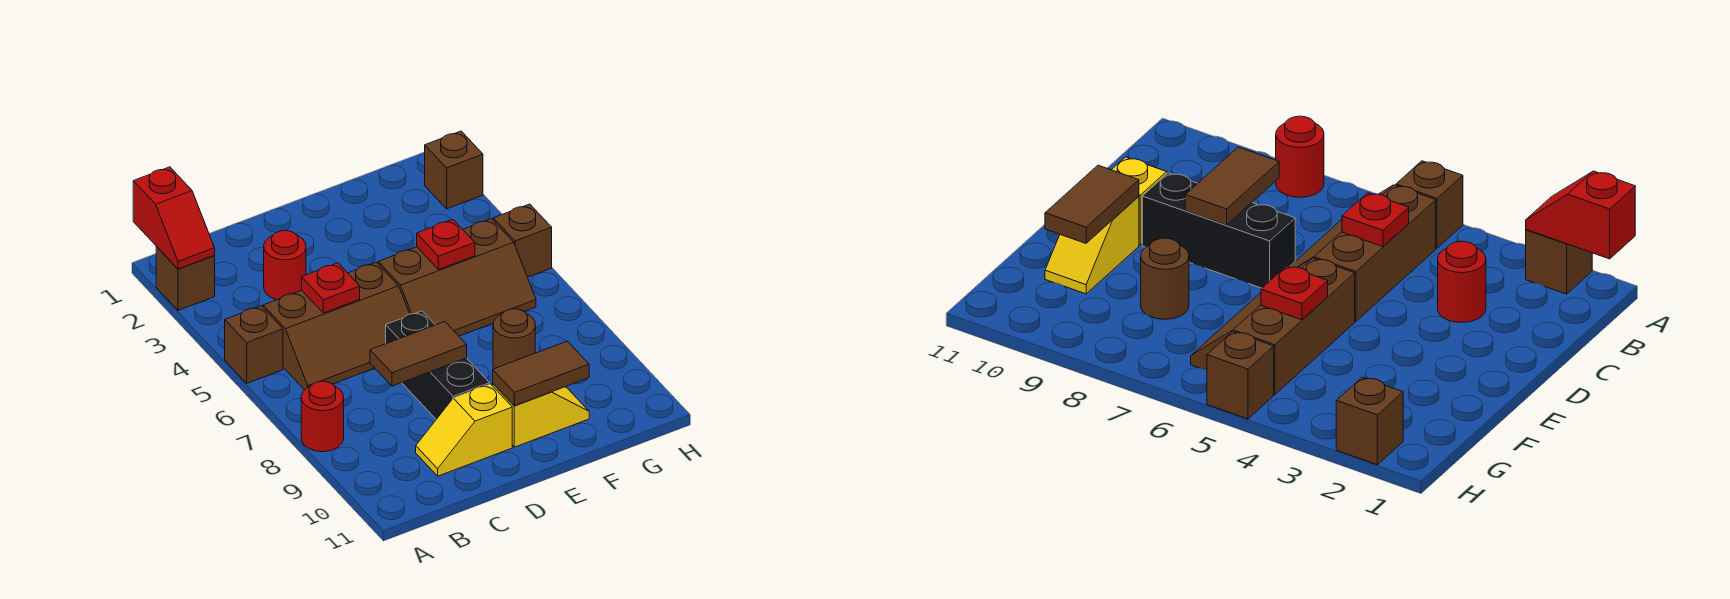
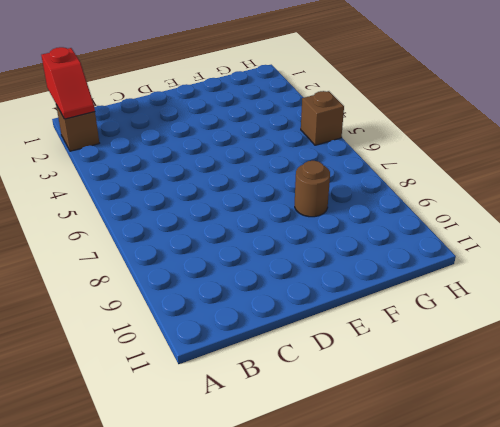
none -> brown 1x1 brick [225,306,283,383]
none -> red 1x1 round brick [301,381,344,452]
none -> brown 2x3 slope [263,262,409,390]

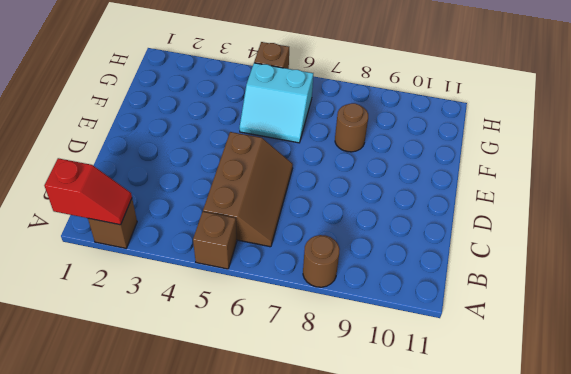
brown 1x1 round brick [303,235,340,287] -> red 1x1 round brick [301,381,344,452]
cyan 2x2 slope [239,63,313,143] -> brown 2x3 slope [378,219,536,336]
none -> red 1x1 round brick [264,231,306,300]
none -> yellow 1x2 slope [416,384,512,476]
none -> black 1x3 brick [386,311,490,419]

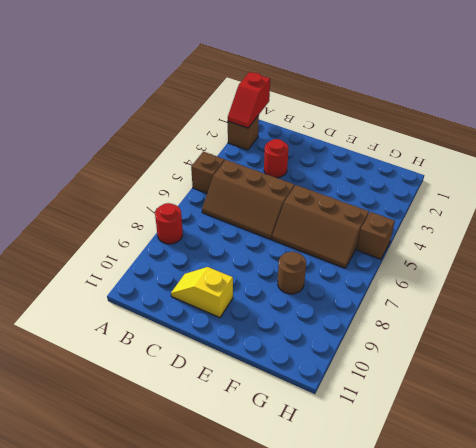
none -> black 1x3 brick [386,311,490,419]
none -> yellow 1x2 slope [493,384,589,447]
none -> brown 1x1 brick [425,131,483,209]

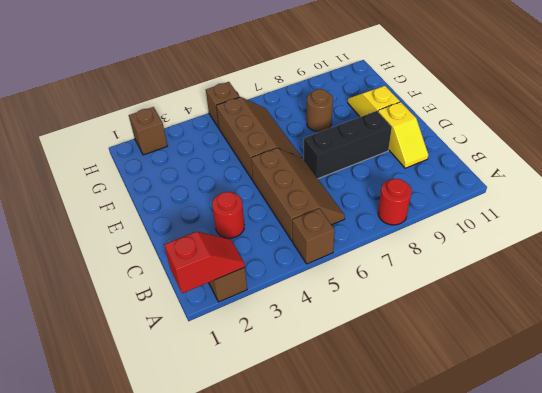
none -> red 1x1 plate [302,263,360,313]
none -> brown 1x2 tile [370,322,467,386]
none -> brown 1x2 tile [493,341,589,406]

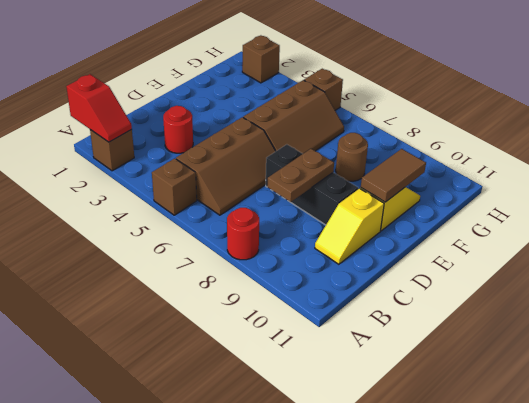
brown 1x2 plate [267,149,334,202] -> brown 1x2 tile [370,322,467,386]
none -> red 1x1 plate [302,263,360,313]
none -> red 1x1 plate [417,220,475,269]

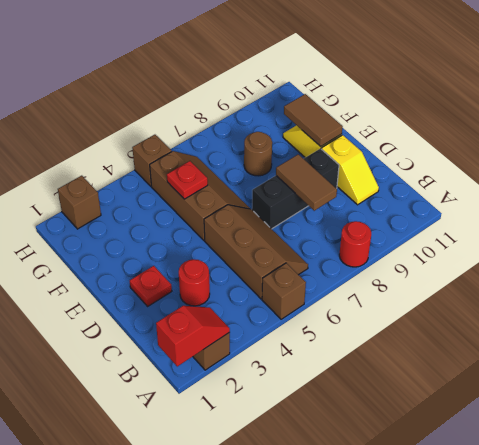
red 1x1 plate [130,266,172,306] -> red 1x1 plate moved to [302,263,360,313]

